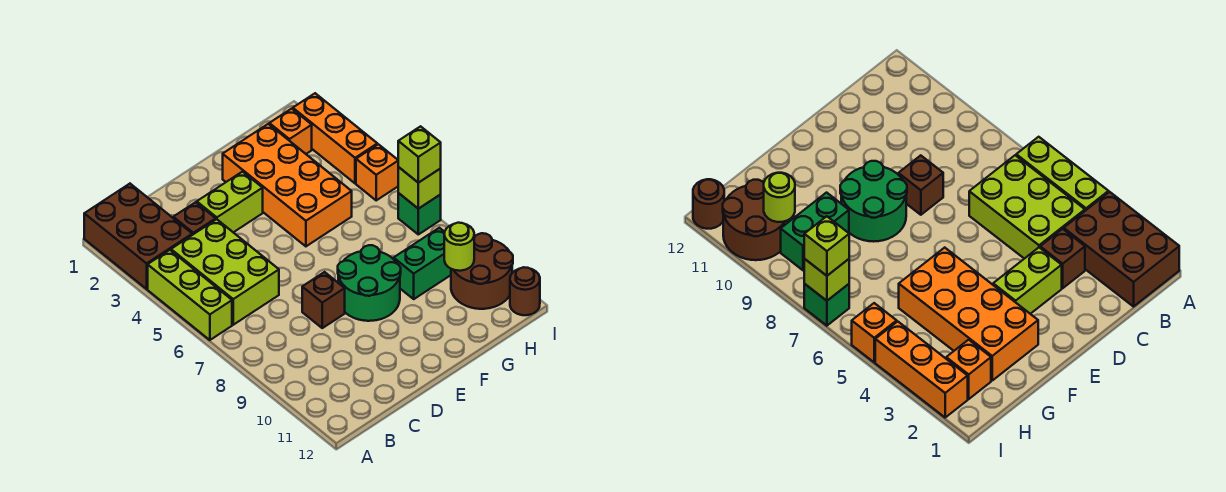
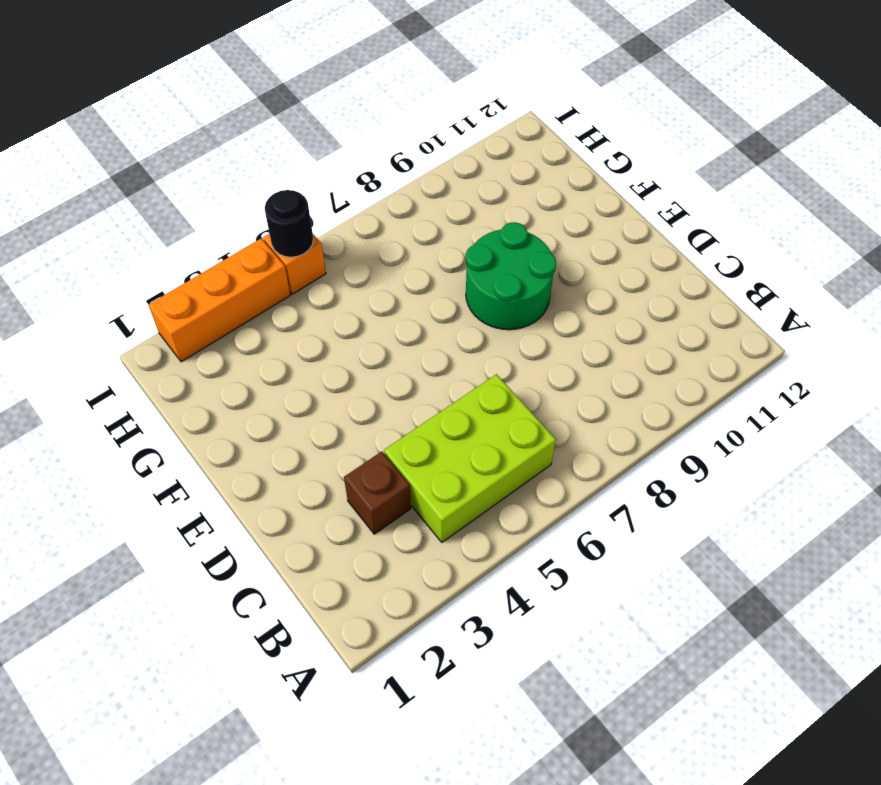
black 1x1 round brick [265,190,313,257] -> none
none -> brown 2x3 brick [84,184,192,289]
none -> lime 1x3 brick [148,250,232,340]
none -> lime 1x2 brick [197,172,263,232]

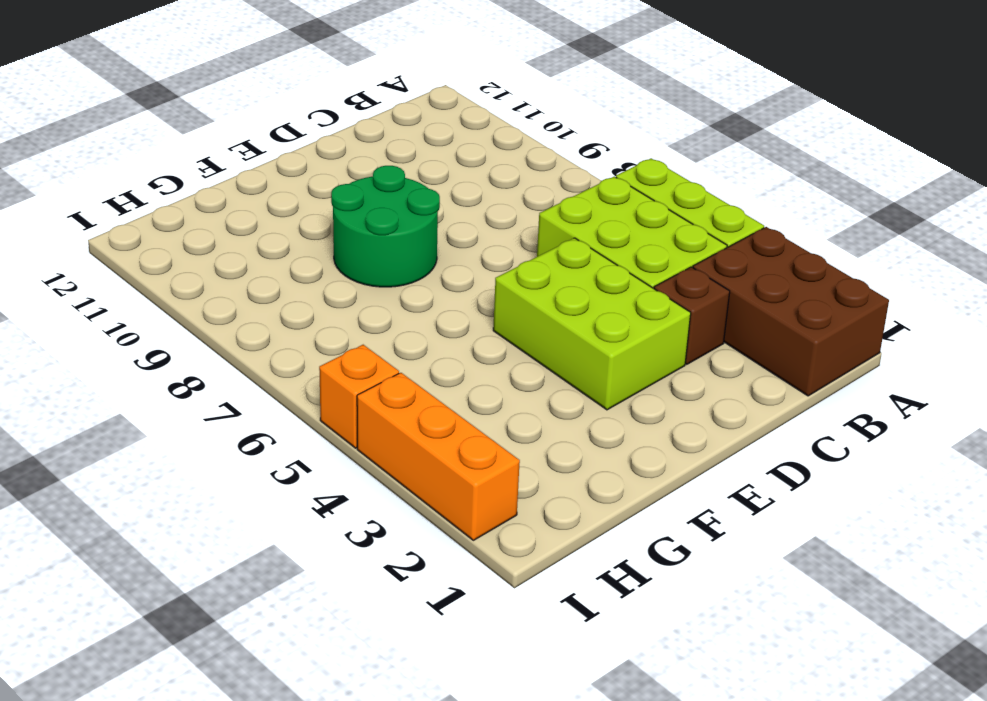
lime 2x3 brick [493,238,691,410] -> lime 1x2 brick [197,172,263,232]
none -> brown 1x1 brick [302,272,345,328]
none -> orange 2x4 brick [223,124,352,246]
none -> green 1x2 brick [394,228,451,299]

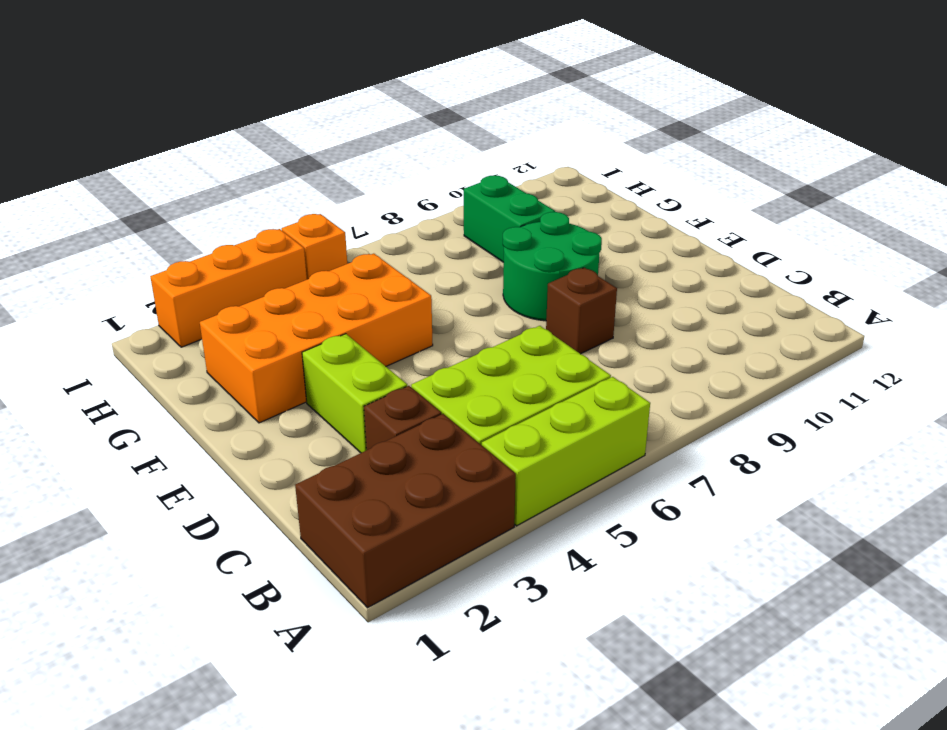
none -> orange 1x1 brick [269,109,312,154]
none -> brown 2x2 round brick [451,233,513,309]
none -> green 1x1 brick [398,193,441,234]

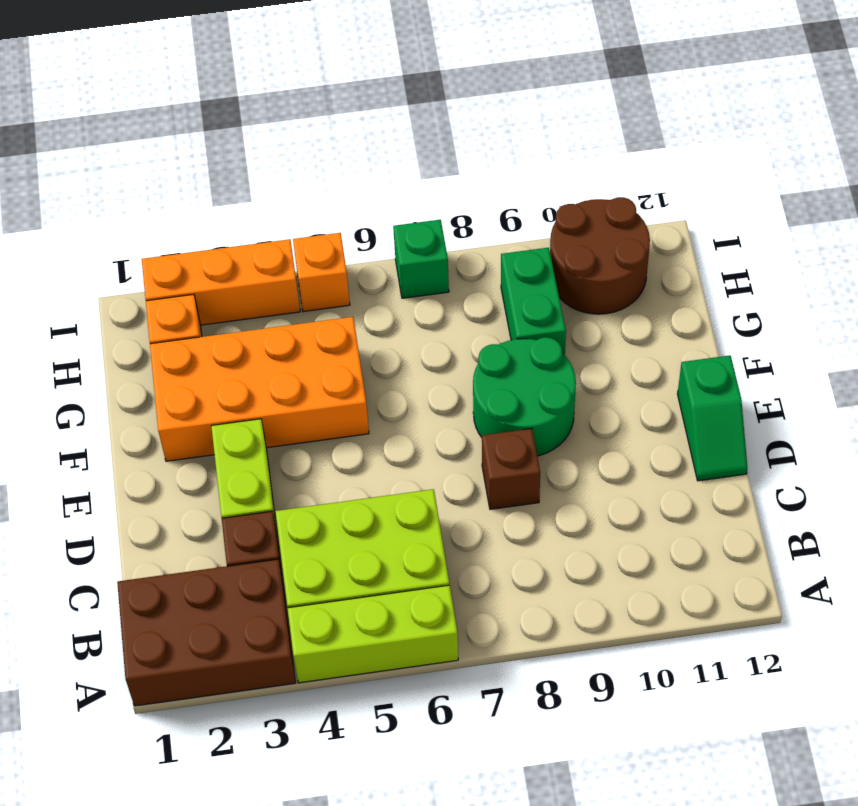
green 1x2 slope [678,355,748,481] -> none
none -> brown 1x1 round brick [510,267,540,315]
none -> lime 1x1 round brick [444,223,474,271]
none -> lime 1x1 brick [398,167,441,209]

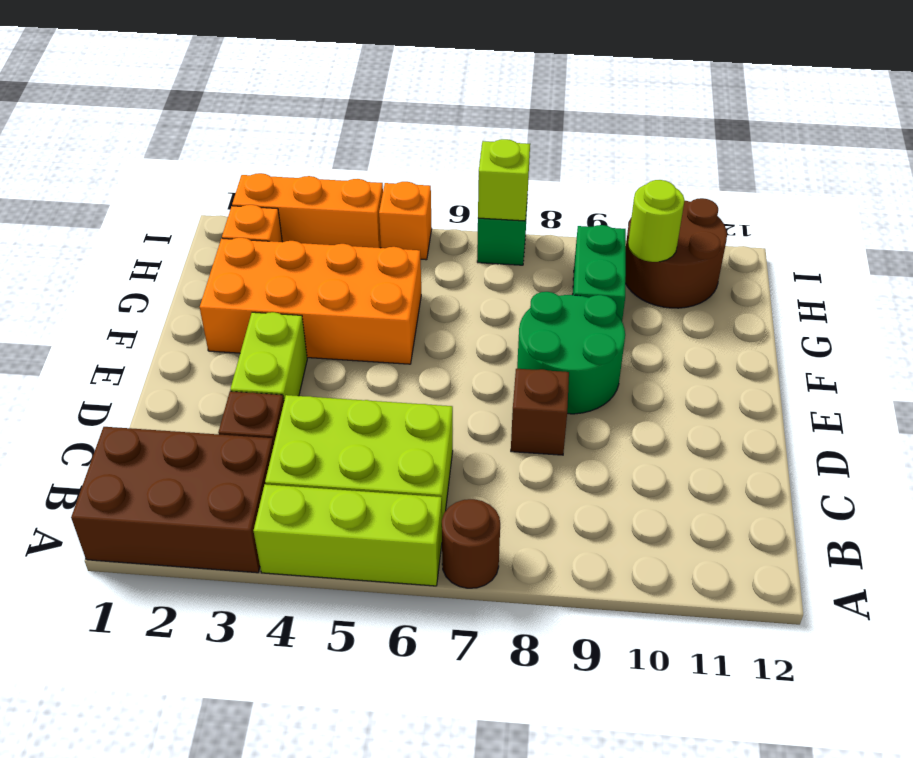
brown 1x1 round brick [442,499,500,588] -> brown 1x1 round brick moved to [510,267,540,315]
none -> lime 1x1 brick [398,126,441,183]

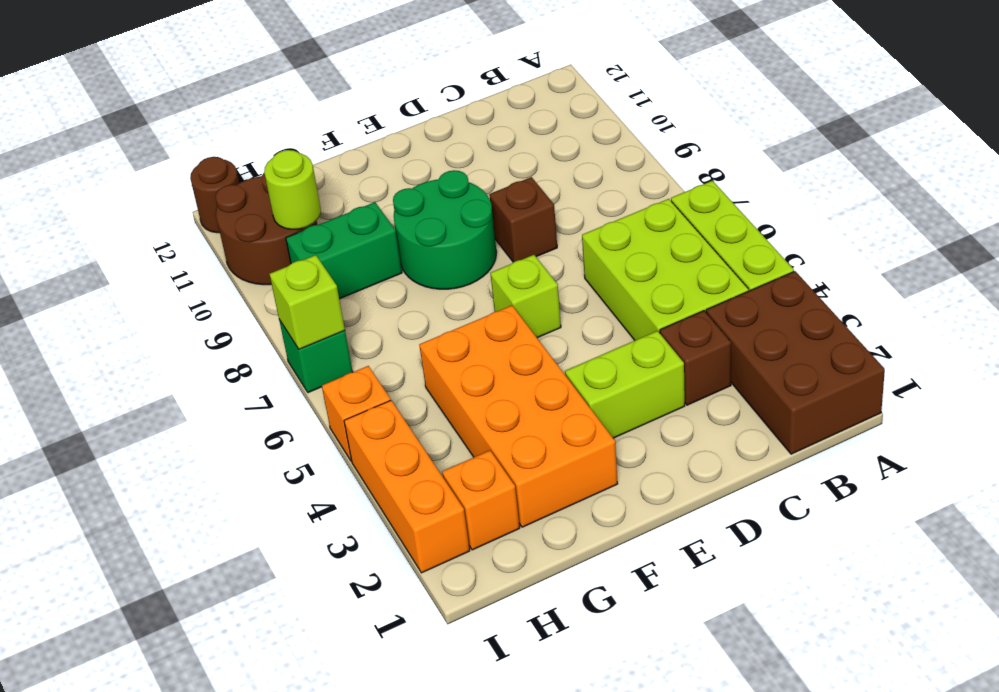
lime 1x1 brick [490,255,561,338] -> lime 1x1 brick moved to [398,126,441,183]

